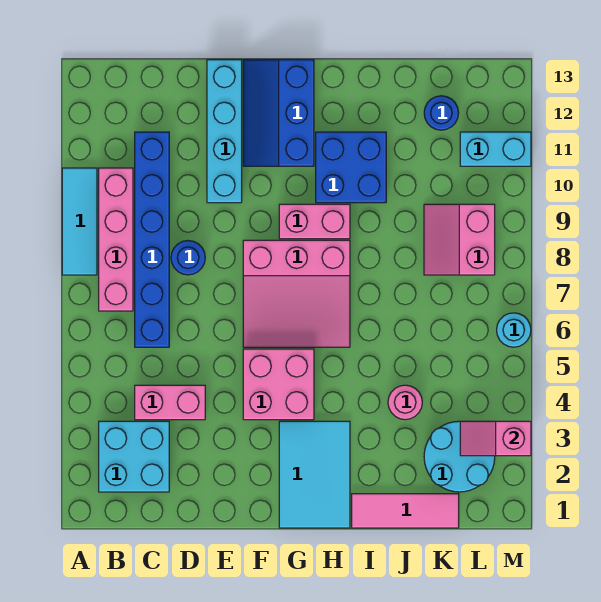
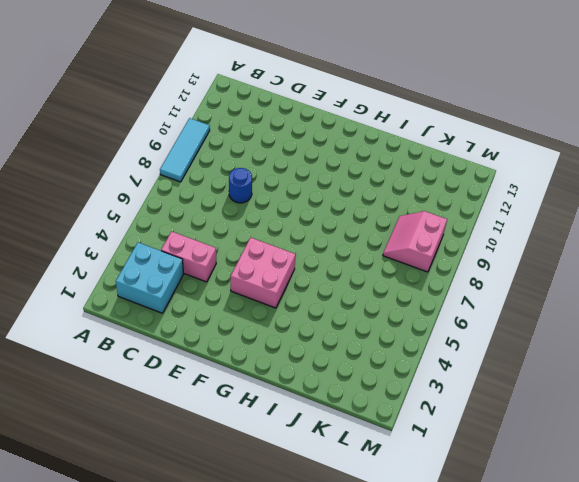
none -> pink 1x4 brick [99,168,133,311]
none -> blue 1x6 brick [135,132,169,347]
none -> cyan 1x4 brick [207,60,242,203]

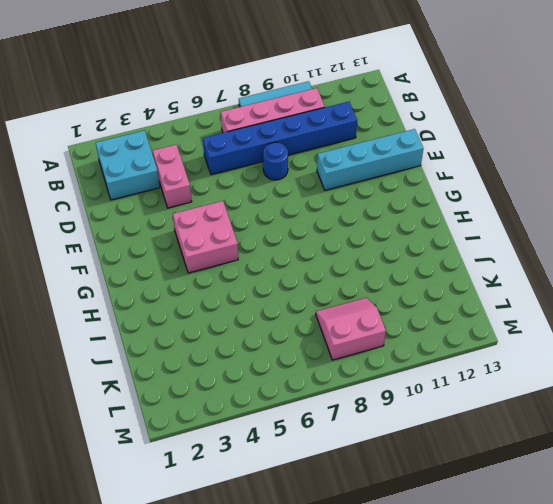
none -> pink 3x3 slope [243,240,350,347]
none -> blue 2x3 slope [243,60,314,166]
none -> cyan 2x3 tile [279,421,350,528]

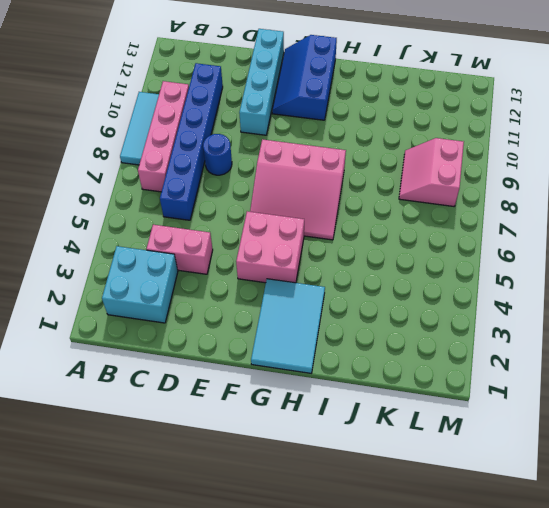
none -> pink 1x2 brick [279,204,350,239]
none -> blue 2x2 brick [316,132,386,203]
none -> pink 1x3 tile [352,494,459,528]

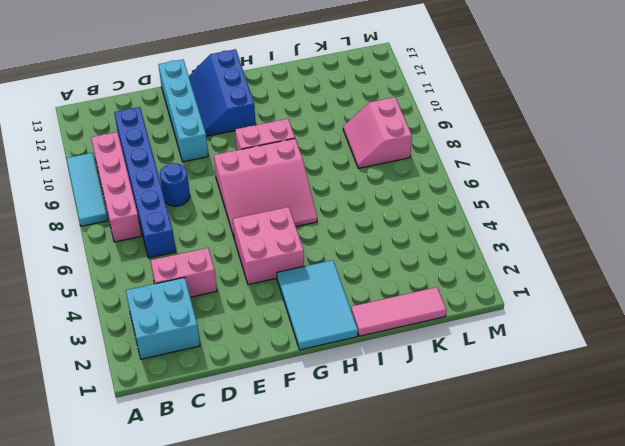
none -> blue 2x2 brick [316,132,386,203]
none -> pink 1x1 round brick [388,385,422,420]
none -> cyan 2x2 round brick [424,421,495,492]

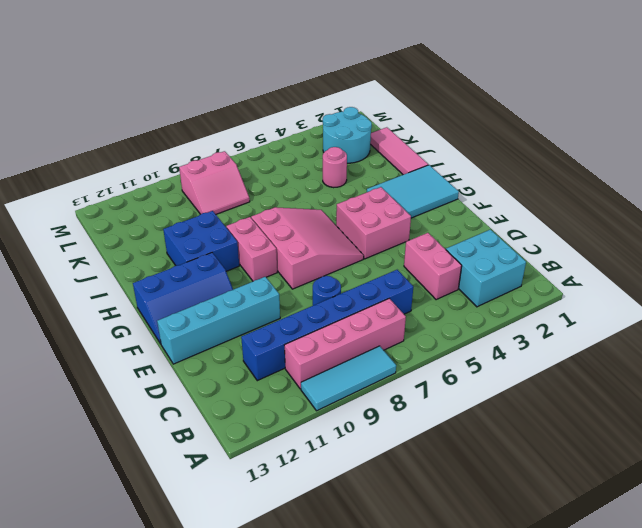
none -> blue 1x1 round brick [424,96,459,130]
none -> cyan 1x2 brick [460,132,531,166]
none -> cyan 1x1 round brick [497,313,531,347]

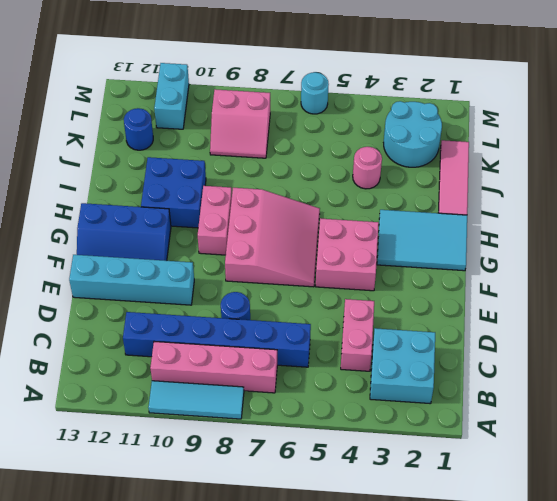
none -> pink 1x2 slope [460,421,531,456]

